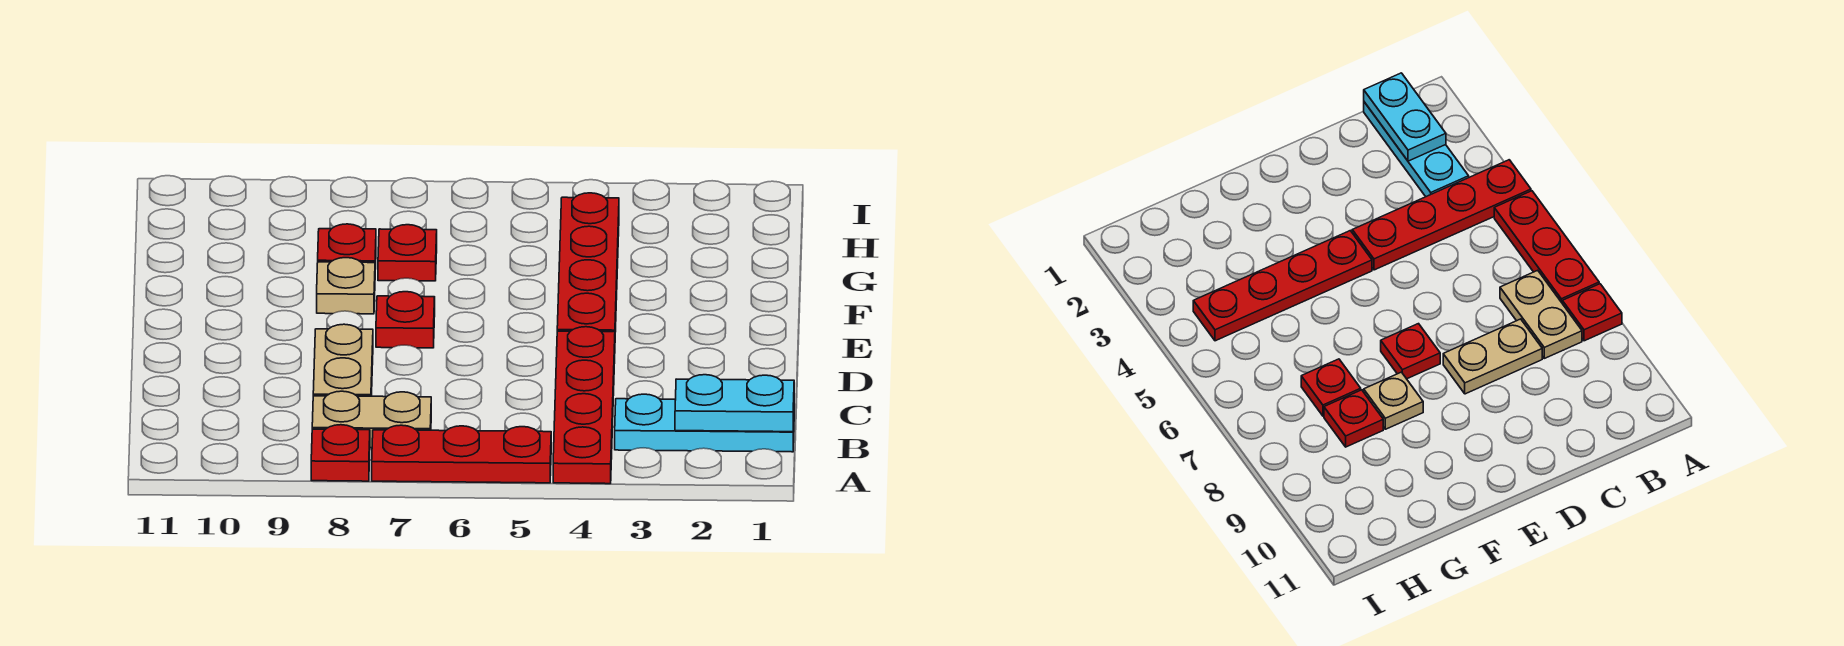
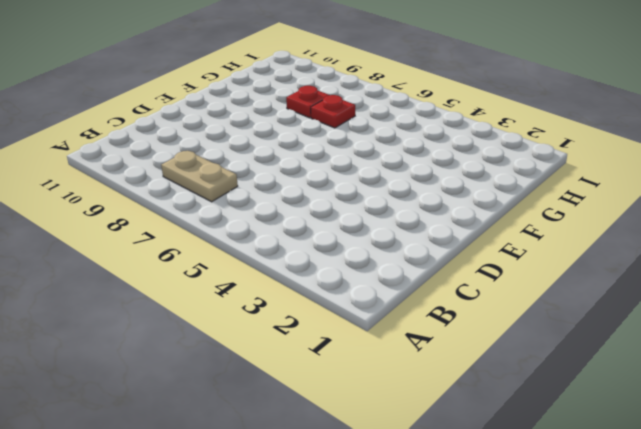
none -> red 1x4 plate [553,327,615,484]
none -> red 1x3 plate [372,425,551,483]
none -> red 1x1 plate [311,425,370,481]

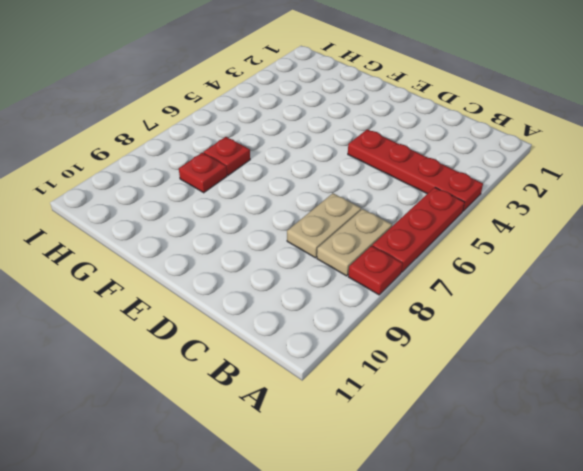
tan 1x2 plate [287,193,361,258] -> tan 1x2 plate turned to [313,324,373,396]
none -> cyan 1x3 plate [615,394,794,452]
none -> red 1x4 plate [557,193,619,332]
none -> red 1x1 plate [376,292,435,348]

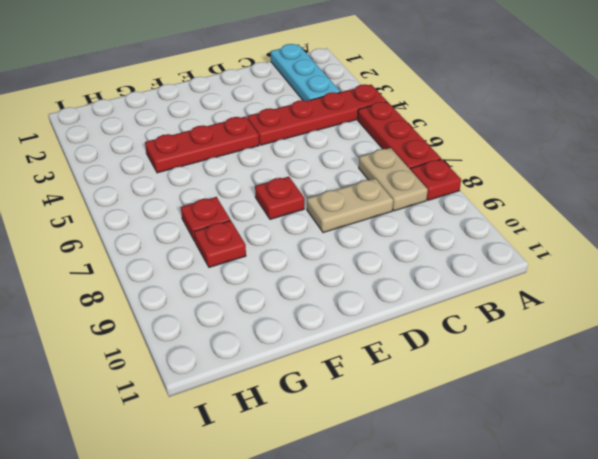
red 1x3 plate [145,117,259,173] -> red 1x4 plate [557,193,619,332]
none -> tan 1x1 plate [317,258,375,314]
none -> cyan 1x2 plate [675,375,794,432]

